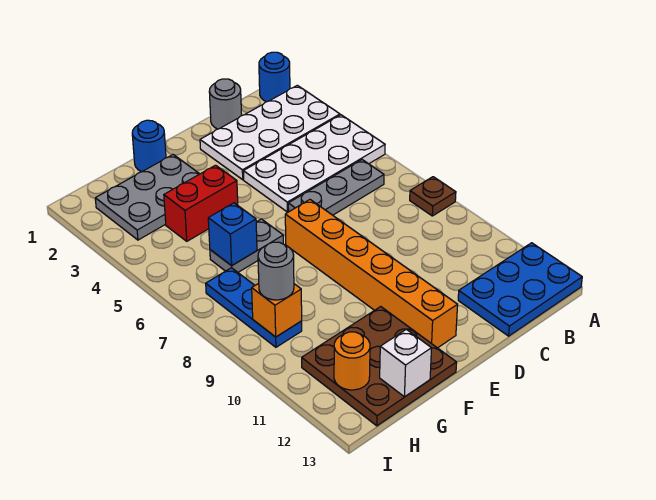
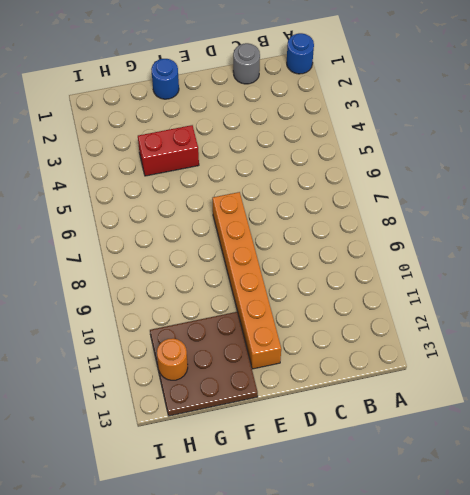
none -> white 2x4 plate [200,85,340,180]
none -> white 2x4 plate [243,115,385,212]
none -> brown 1x1 plate [410,177,456,216]

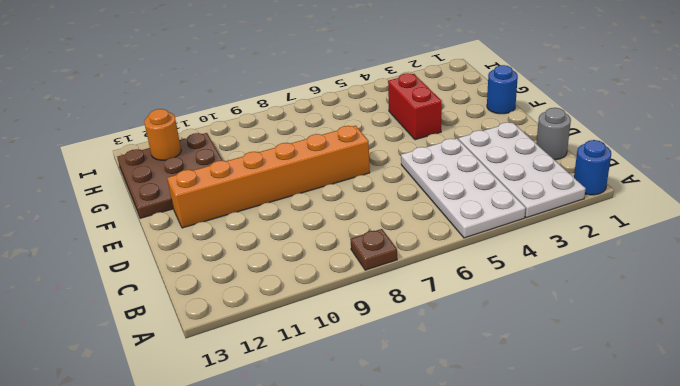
none -> blue 2x3 plate [458,243,582,336]
none -> grey 1x3 plate [288,160,384,215]
none -> grey 2x3 plate [95,155,199,240]

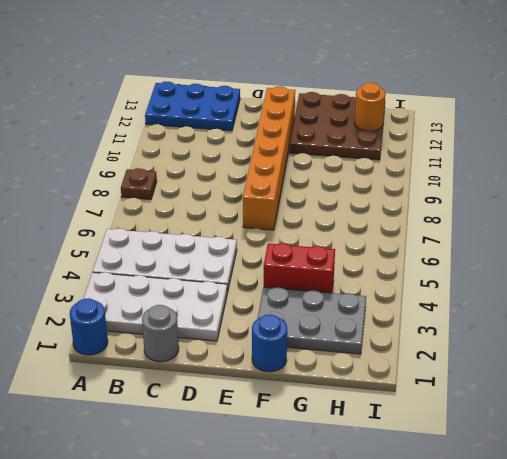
none -> grey 1x3 plate [288,160,384,215]
none -> grey 1x2 plate [210,219,283,272]
none -> blue 1x3 plate [206,268,302,347]

